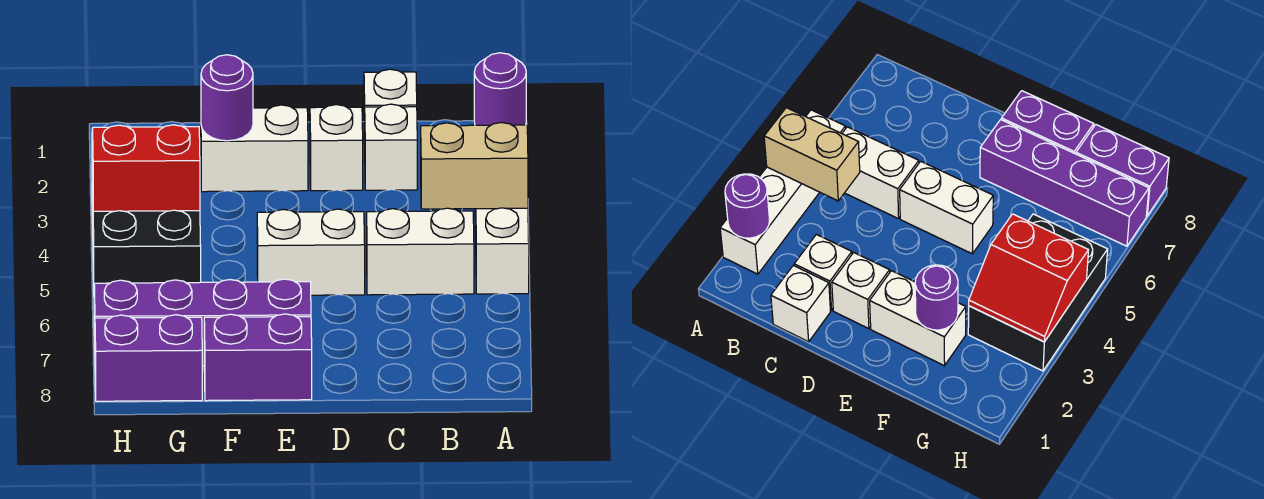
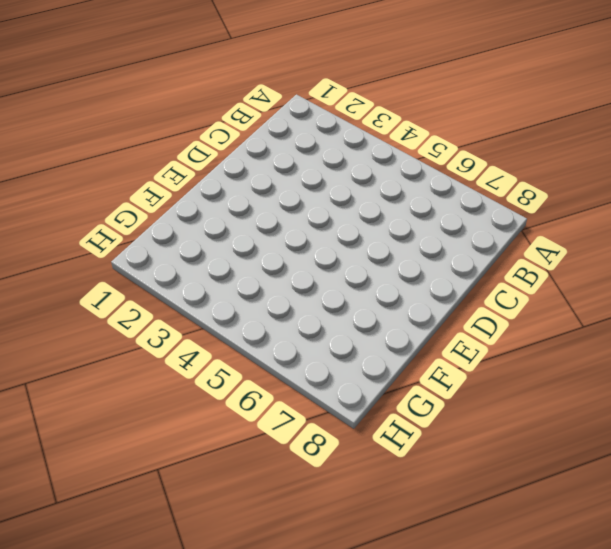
none -> white 1x4 brick [474,123,529,294]
none -> white 1x2 brick [367,208,474,295]
none -> white 1x1 brick [364,69,417,145]

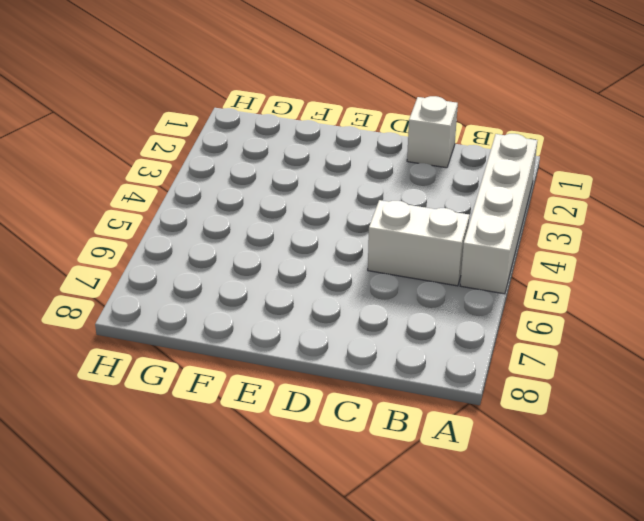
none -> white 1x1 brick [365,104,417,190]
none -> white 1x1 brick [310,105,363,191]
none -> white 1x2 brick [257,209,365,295]

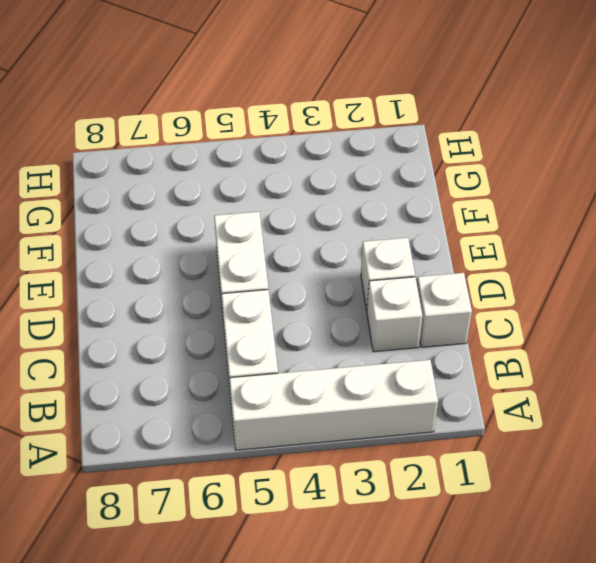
none -> white 1x2 brick [201,105,308,192]
none -> purple 1x4 brick [94,279,311,366]
none -> purple 1x2 brick [204,314,312,401]

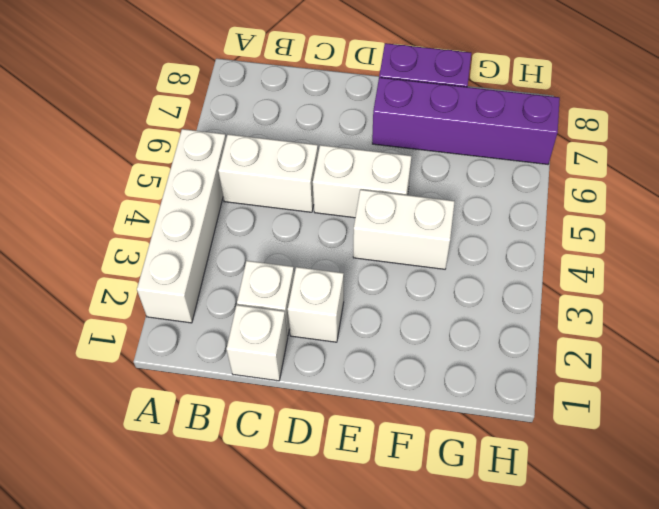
white 1x2 brick [353,190,455,269] -> white 1x2 brick moved to [201,105,308,192]
none -> black 2x3 brick [92,173,201,284]
none -> purple 1x2 brick [95,315,202,401]
none -> purple 1x1 round brick [474,53,526,125]

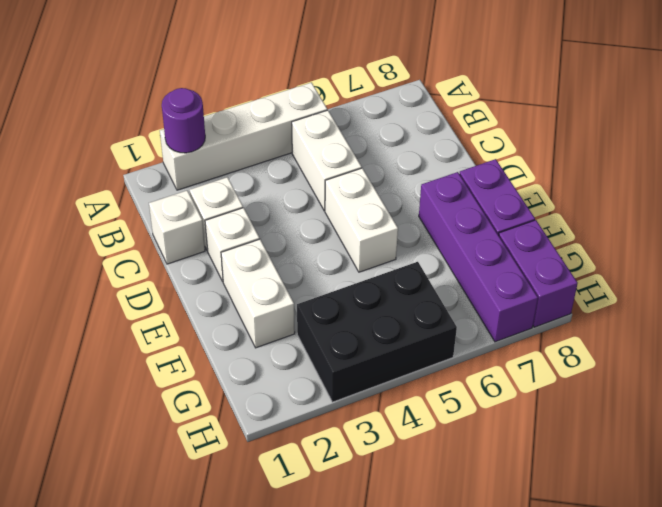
none -> tan 1x2 brick [421,123,528,209]
none -> purple 1x1 round brick [201,55,253,141]
none -> red 2x2 slope [92,125,200,211]

